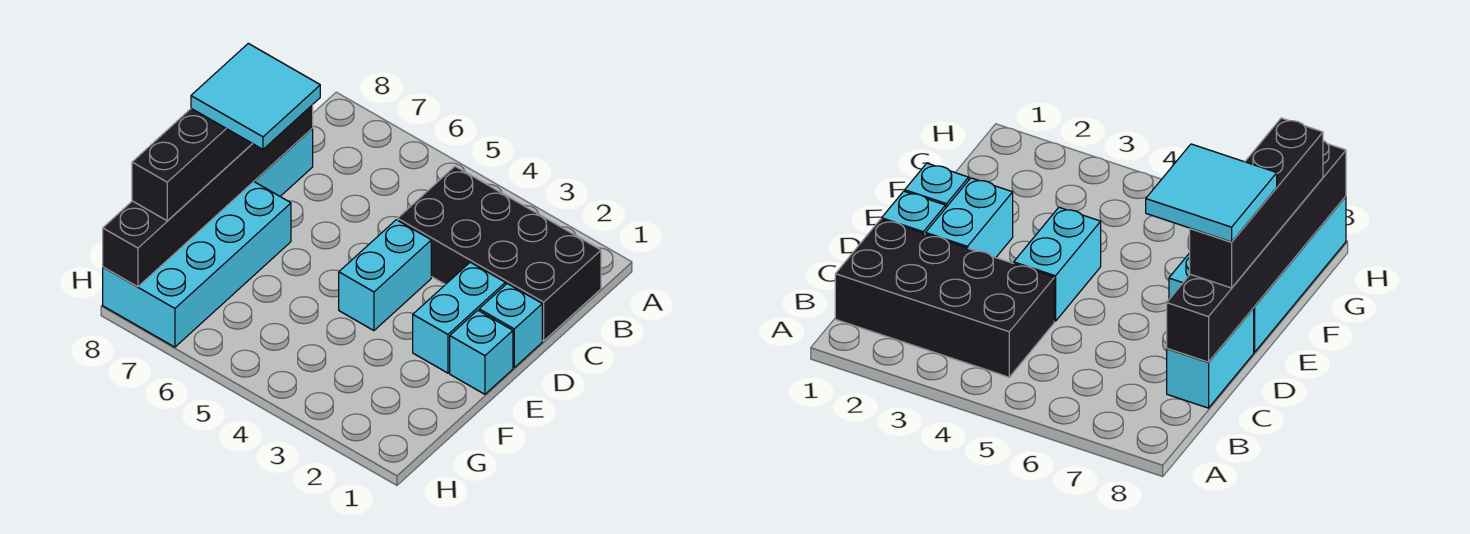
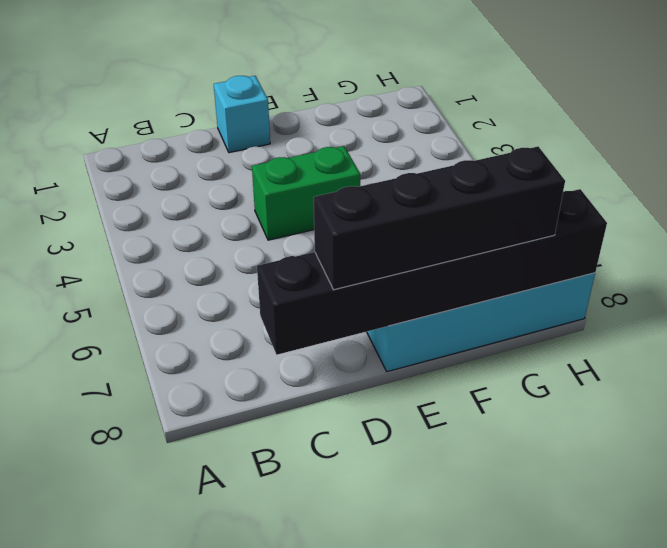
green 1x2 brick [252,146,360,240] -> cyan 1x2 brick [339,220,431,331]
none -> black 2x4 brick [398,166,601,341]
none -> cyan 1x2 brick [254,128,313,196]

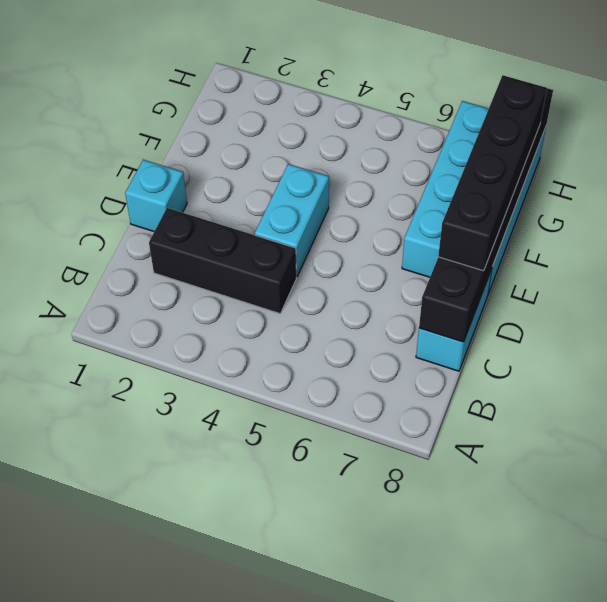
black 1x3 brick [149,208,296,314] -> black 2x4 brick [398,166,601,341]
none -> cyan 1x2 brick [413,262,505,373]
none -> cyan 1x1 brick [450,310,513,394]

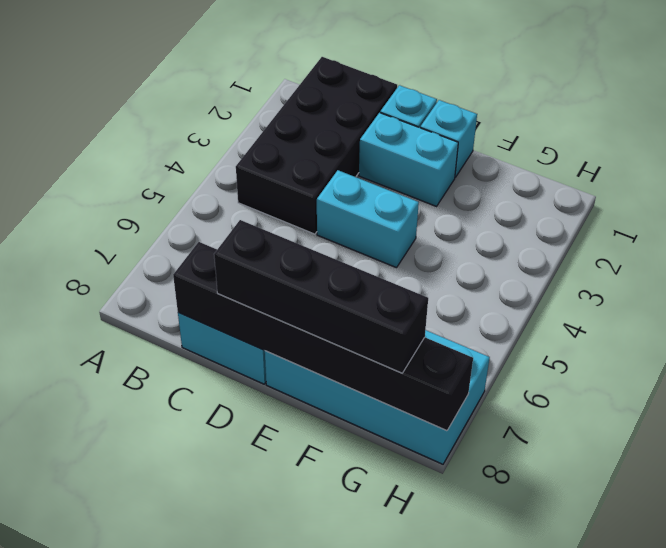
none -> cyan 2x2 tile [191,43,320,149]

